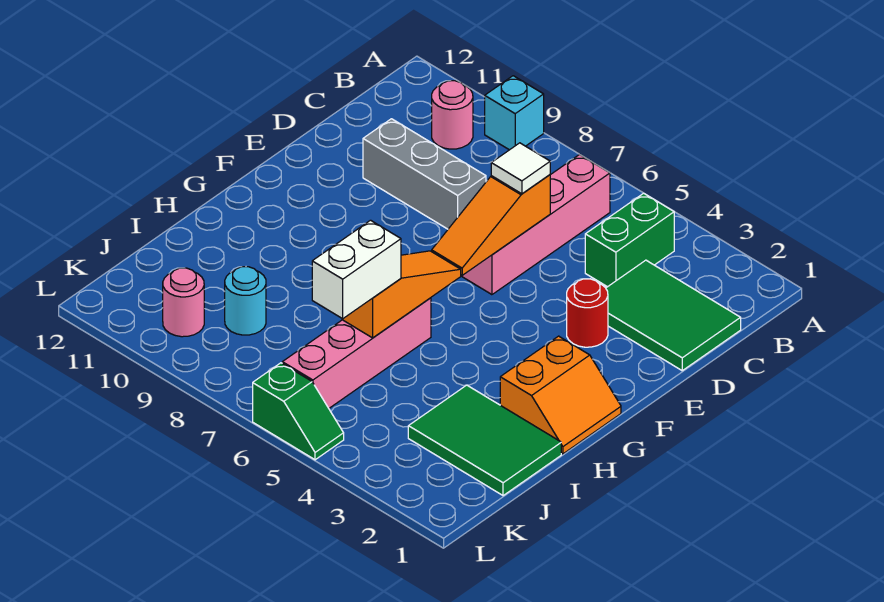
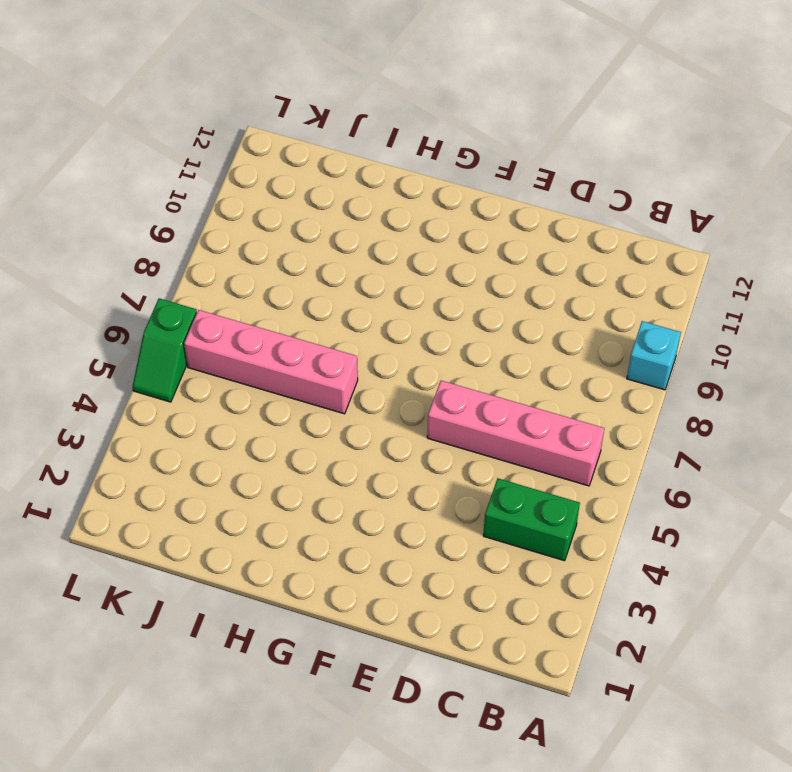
none -> pink 1x1 round brick [432,81,473,149]
none -> green 2x3 tile [606,260,741,371]
none -> grey 1x3 brick [363,119,486,229]

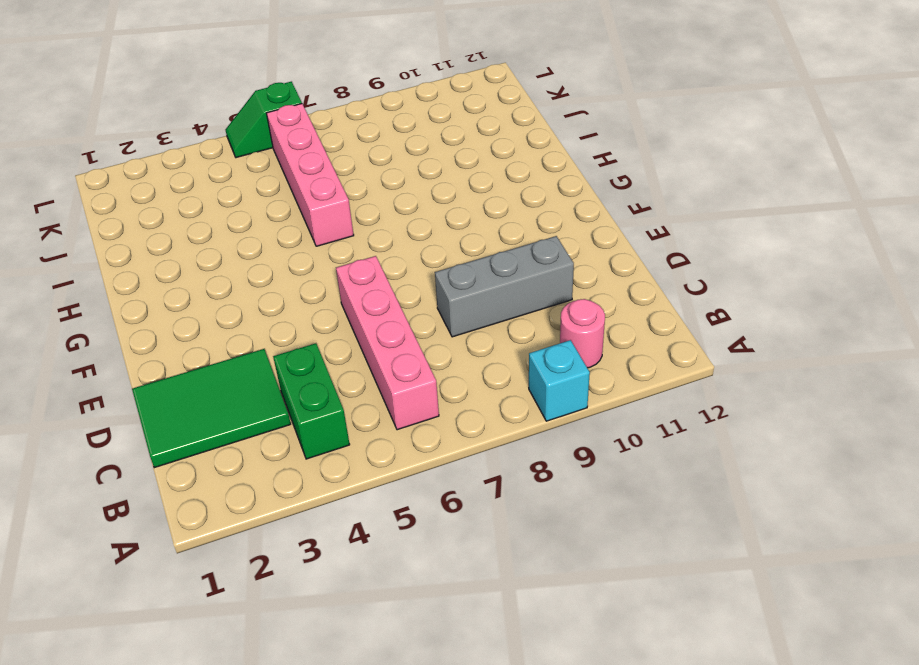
none -> red 1x1 round brick [567,279,608,347]
none -> orange 2x2 slope [500,336,621,454]
none -> green 2x3 tile [408,385,561,496]

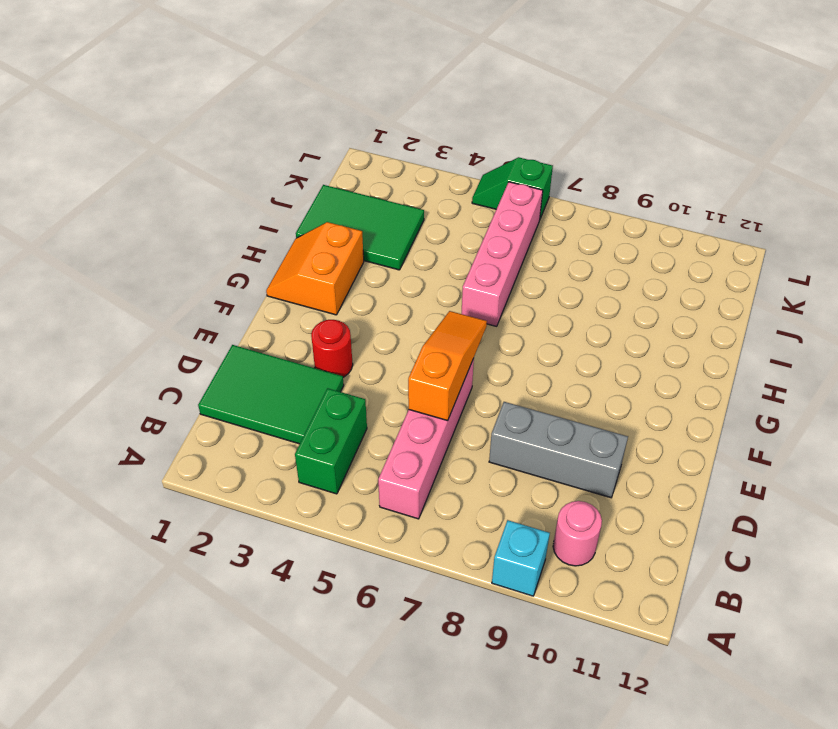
none -> cyan 1x1 round brick [225,267,266,335]
none -> pink 1x1 round brick [163,268,204,337]
none -> orange 1x3 slope [342,251,461,338]

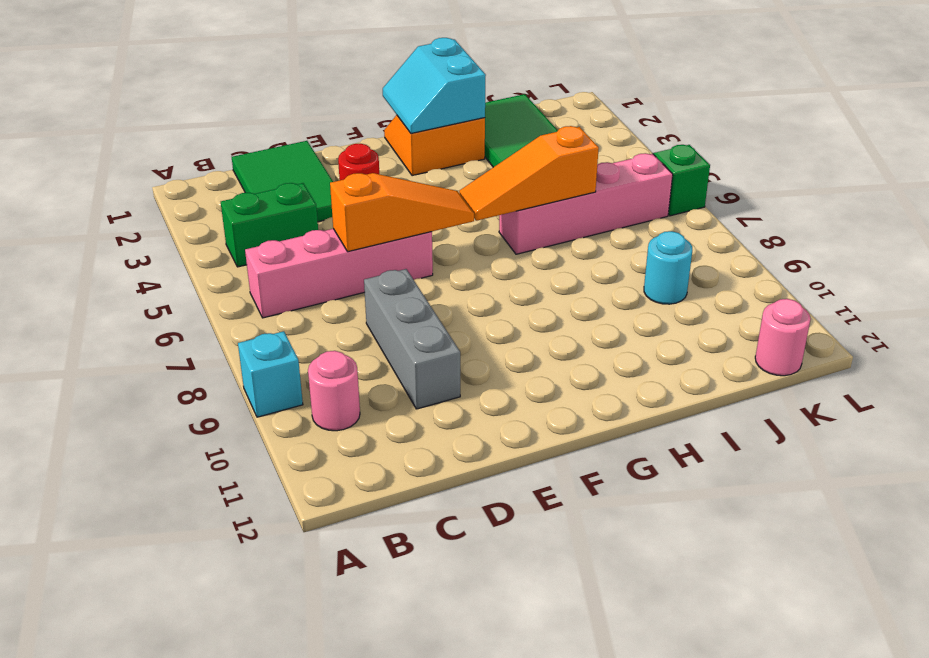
cyan 2x2 slope [383,38,486,133] -> none
pink 1x1 round brick [755,299,811,376] -> pink 1x1 round brick moved to [163,268,204,337]
none -> white 1x1 tile [491,143,550,194]
none -> white 1x2 brick [312,220,401,319]

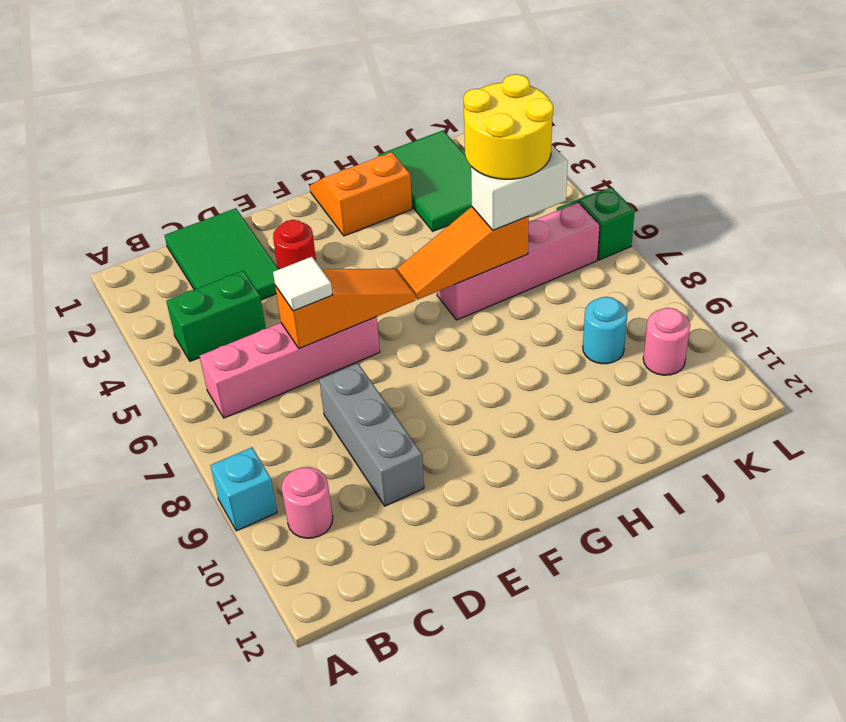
yellow 2x2 round brick [464,74,553,179] -> none

